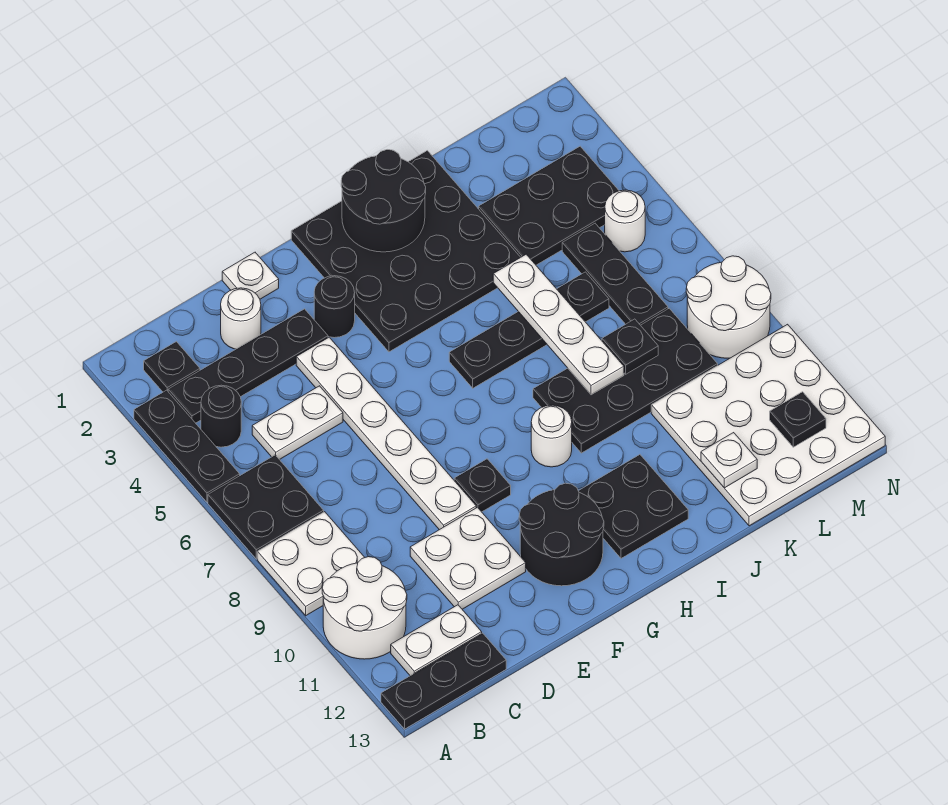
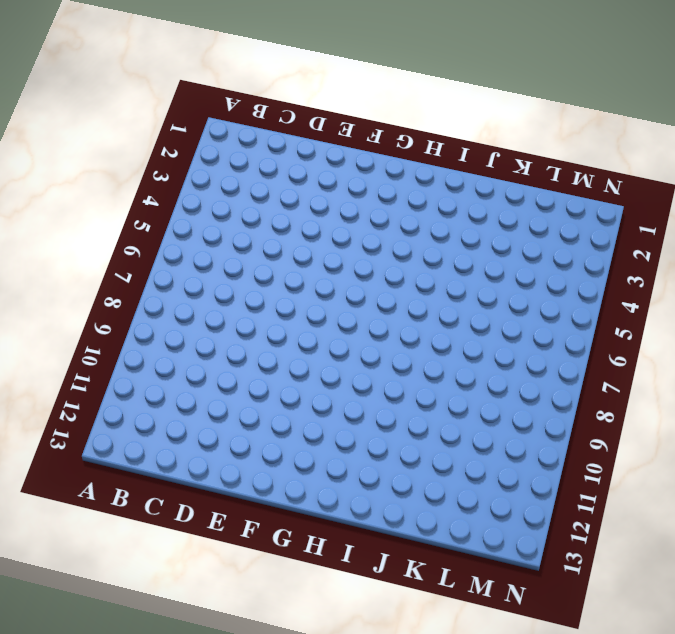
none -> black 1x3 plate [134,390,240,502]
none -> black 2x2 plate [208,455,324,559]
none -> white 2x2 plate [257,512,365,616]
none -> white 2x2 round brick [322,557,407,659]

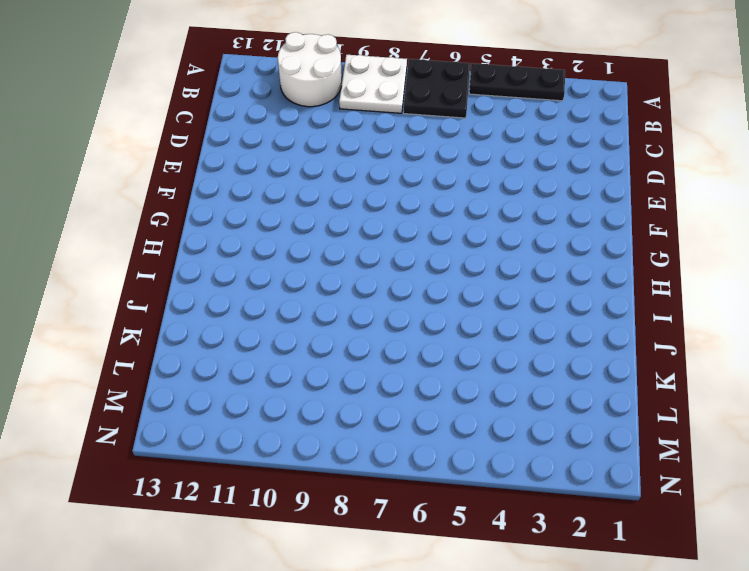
none -> black 1x3 plate [381,633,506,729]
none -> black 1x1 plate [144,342,200,392]
none -> black 1x4 plate [168,309,328,423]
none -> black 1x1 round brick [201,385,241,447]

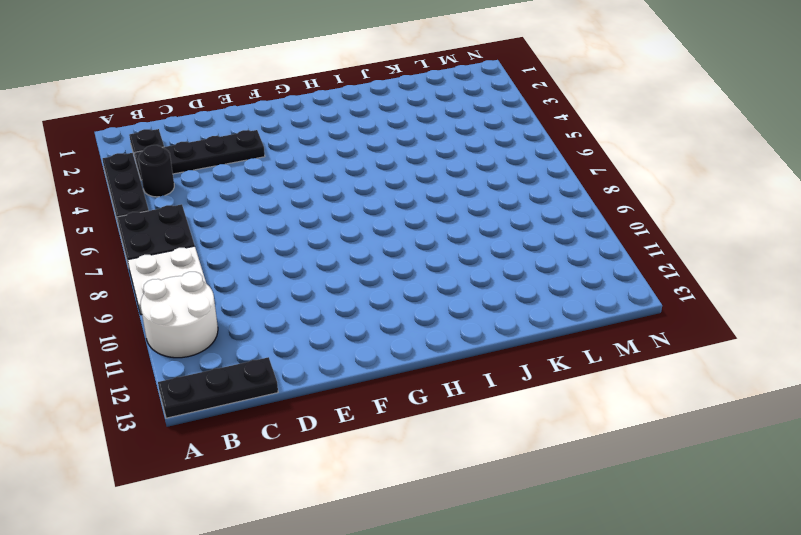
none -> white 1x2 plate [391,605,482,676]
none -> white 1x2 plate [252,386,343,460]
none -> white 1x1 round brick [221,288,261,349]
none -> white 2x2 plate [410,507,526,609]

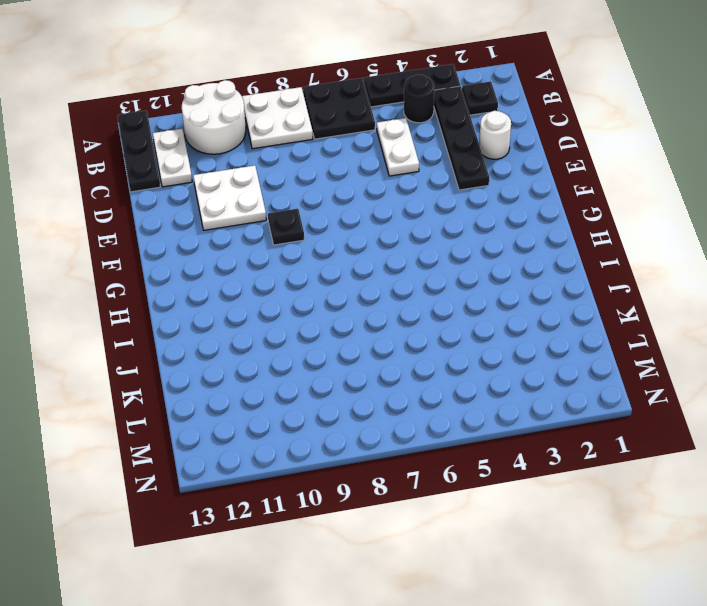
none -> white 1x1 plate [222,252,279,299]
none -> white 1x6 plate [296,337,476,530]
none -> black 1x1 round brick [314,276,355,338]
none -> black 2x2 round brick [519,483,604,586]

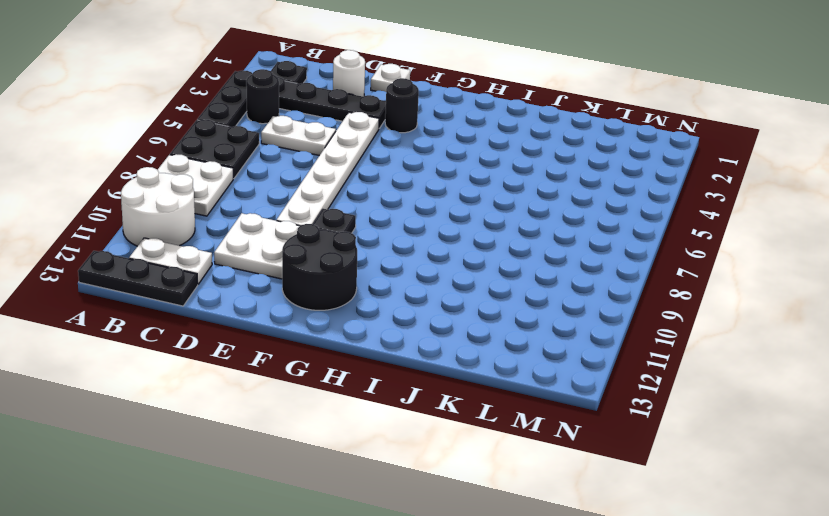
none -> black 4x4 plate [291,151,520,352]
none -> black 1x4 plate [449,272,609,388]
none -> white 1x1 round brick [531,405,572,467]
none -> black 2x2 plate [579,455,688,558]

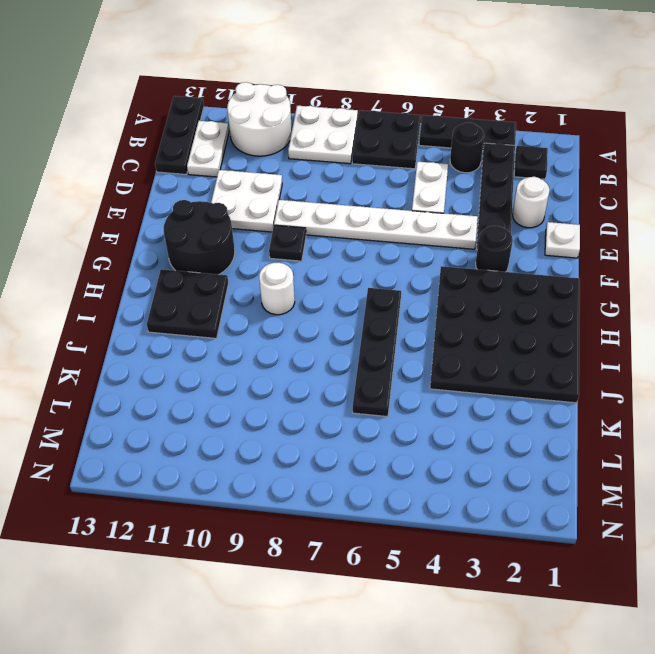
none -> black 2x4 plate [533,308,718,453]
none -> black 2x3 plate [479,146,619,265]
none -> white 4x4 plate [651,324,885,526]
none -> black 1x3 plate [562,224,668,325]

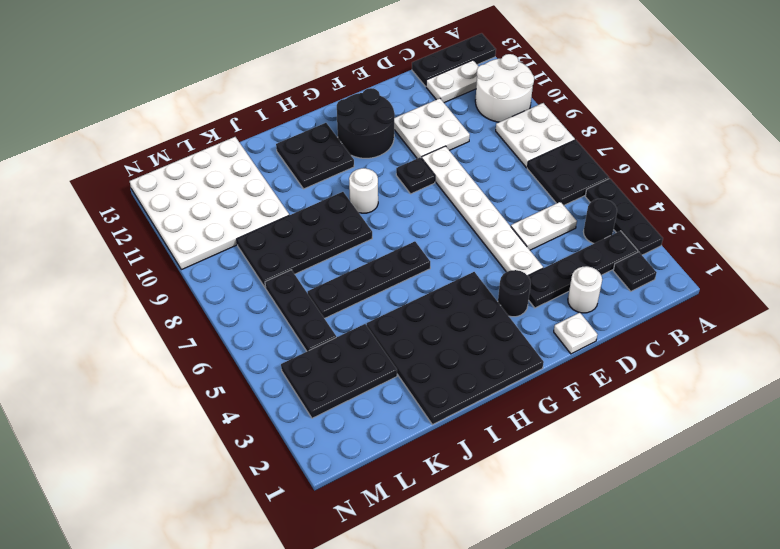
none -> white 1x1 round brick [605,190,645,252]
none -> white 2x2 round brick [686,256,771,358]
none -> black 2x2 round brick [341,150,426,252]
none -> white 1x4 plate [493,254,624,395]

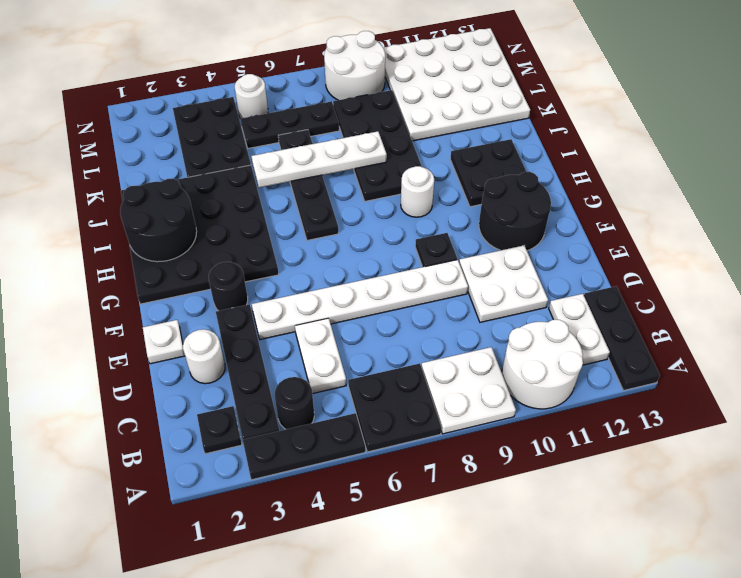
none -> black 1x1 plate [602,319,658,374]
none -> white 1x1 plate [701,433,757,488]
none -> black 1x1 plate [770,392,826,447]

